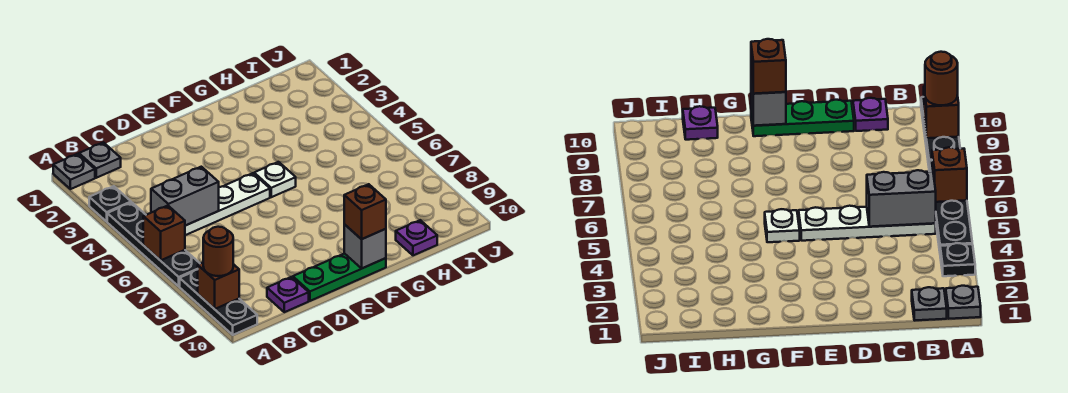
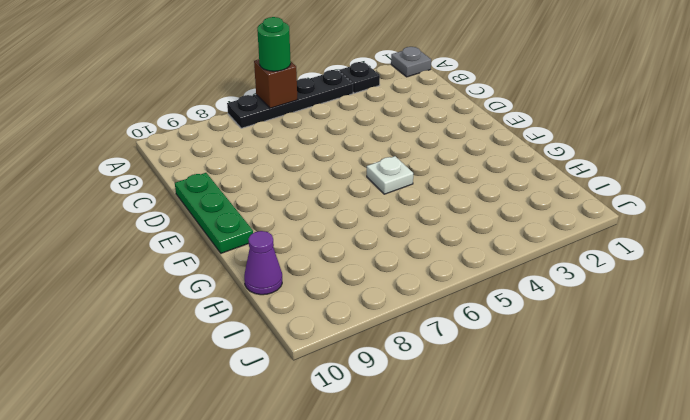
green 1x1 round brick [257,17,291,71] -> none
purple 1x1 cone [244,231,282,295] -> purple 1x1 plate [396,220,437,255]
none -> black 1x3 plate [180,270,257,335]
none -> grey 1x1 plate [79,142,121,178]
none -> white 1x4 plate [185,173,270,235]

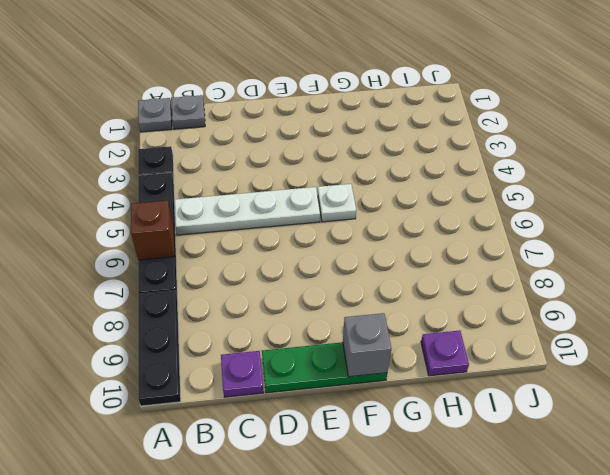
none -> brown 1x1 brick [198,263,239,309]
none -> grey 1x2 brick [151,167,219,226]
none -> brown 1x1 round brick [203,227,233,276]

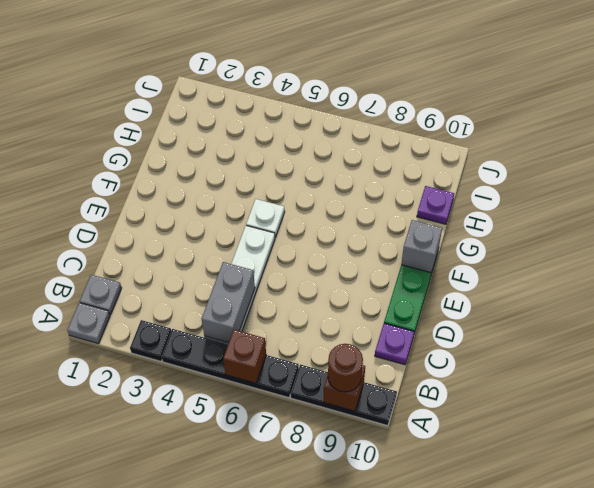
none -> brown 1x1 brick [344,184,386,239]

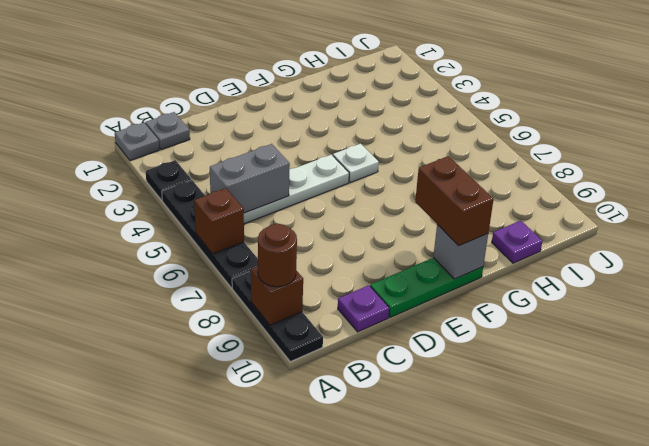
brown 1x2 brick [415,156,494,246] -> brown 1x1 brick [344,184,386,239]

